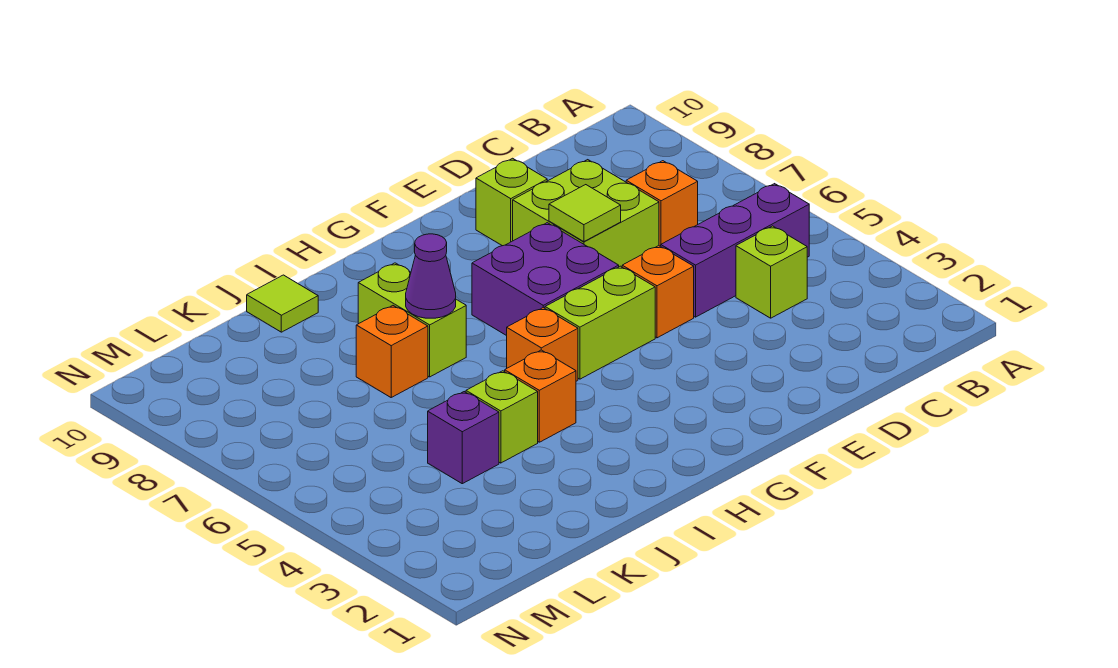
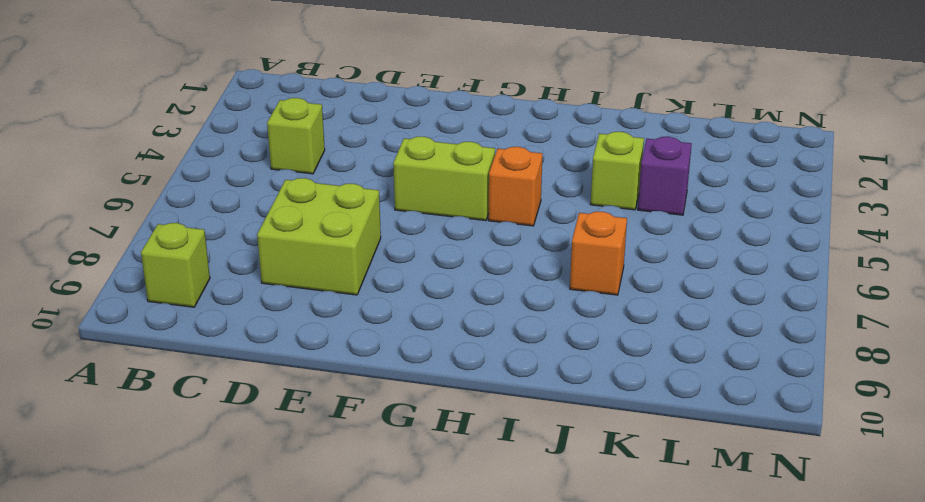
lime 1x1 brick [141,223,210,307] -> lime 1x1 brick moved to [476,158,547,246]
none -> purple 1x3 brick [661,184,809,317]
none -> orange 1x1 brick [626,161,698,246]
none -> orange 1x1 brick [622,246,694,338]

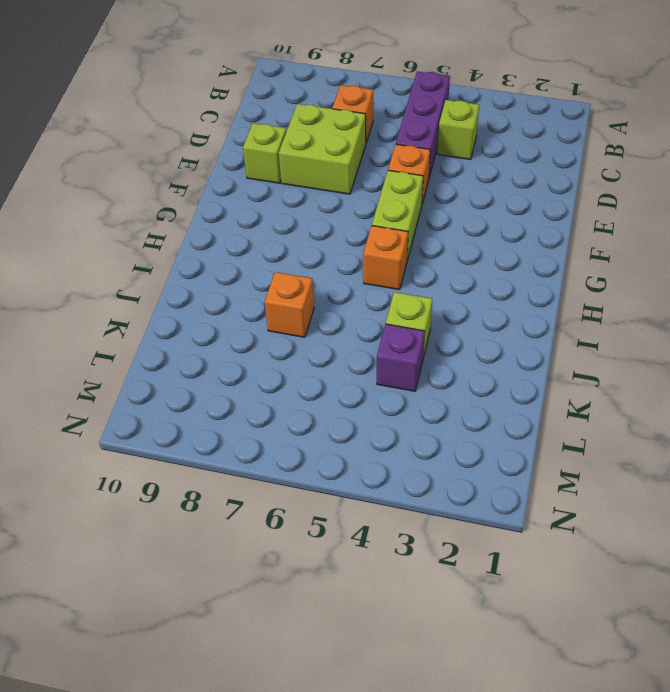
none -> purple 2x2 brick [472,223,619,336]
none -> orange 1x1 brick [505,350,576,442]
none -> lime 1x2 brick [358,263,466,377]

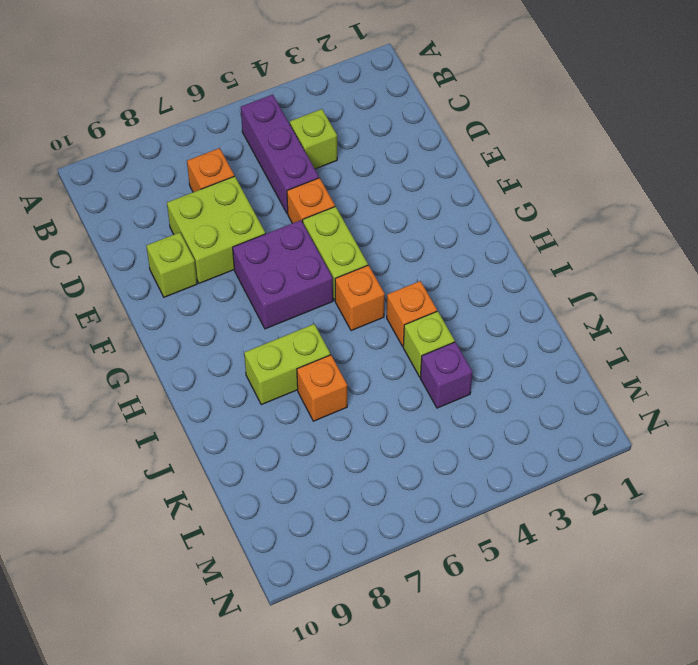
none -> lime 1x1 tile [247,275,318,332]
none -> lime 1x1 tile [549,185,621,242]
none -> purple 1x1 cone [406,234,456,318]

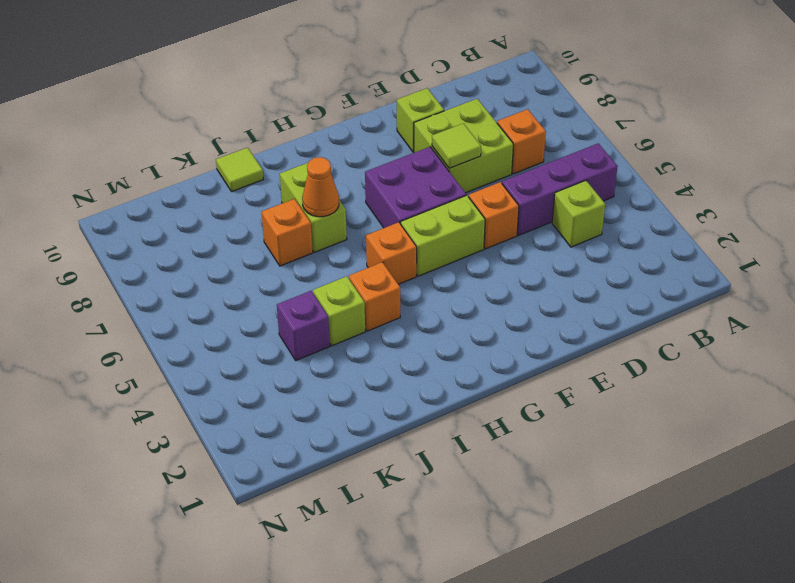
orange 1x1 cone [302,157,339,217] -> purple 1x1 cone [406,234,456,318]

